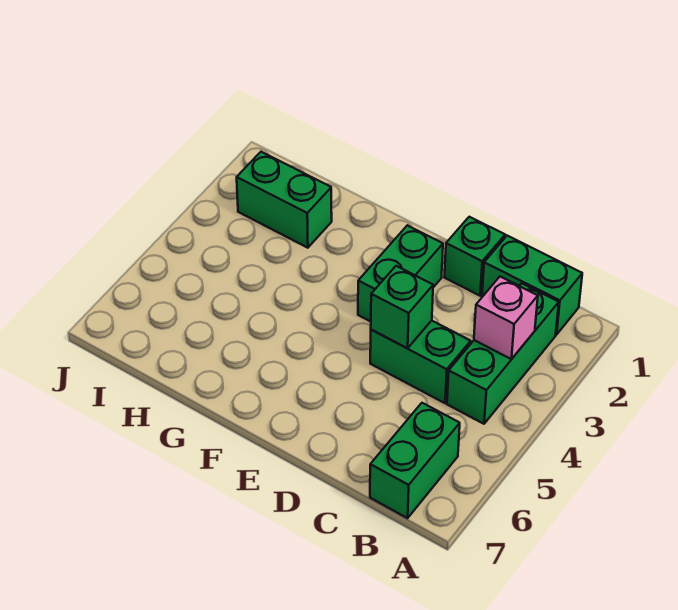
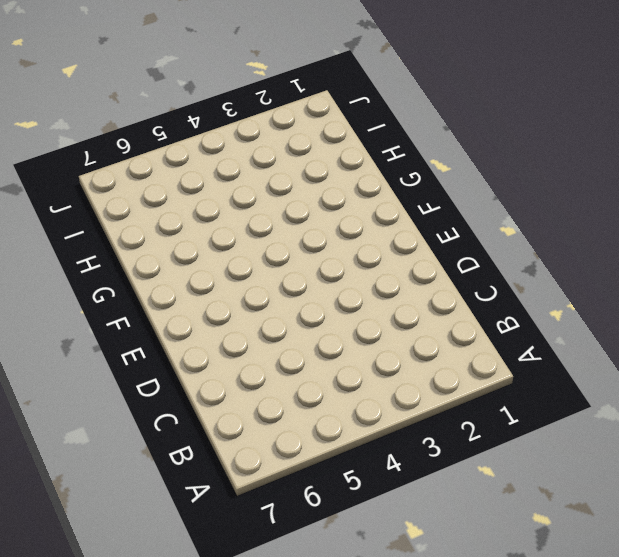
none -> green 1x2 brick [482,236,582,335]
none -> green 1x3 brick [447,283,559,424]

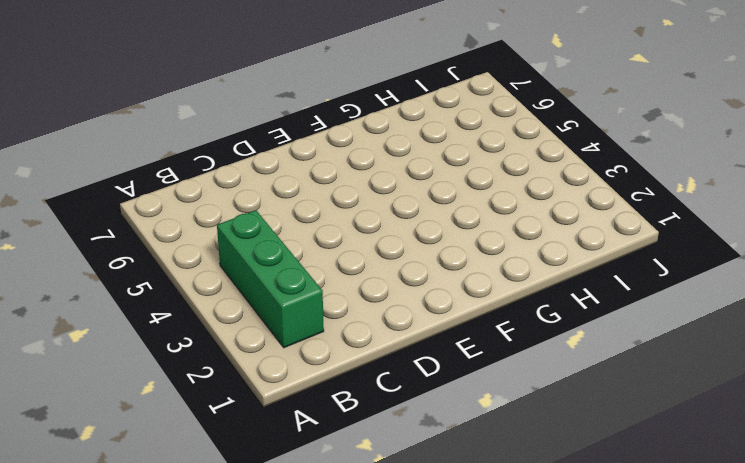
none -> green 1x2 brick [482,236,582,335]
none -> green 1x2 brick [370,403,460,518]

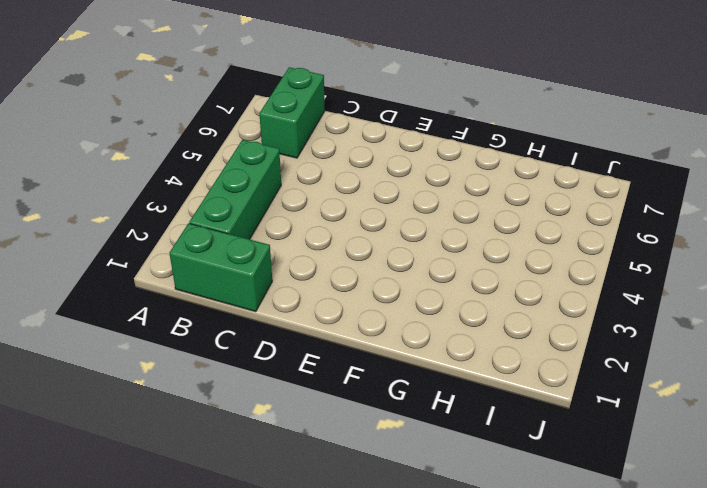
none -> green 1x2 brick [370,321,471,403]
none -> green 1x1 brick [444,217,505,296]

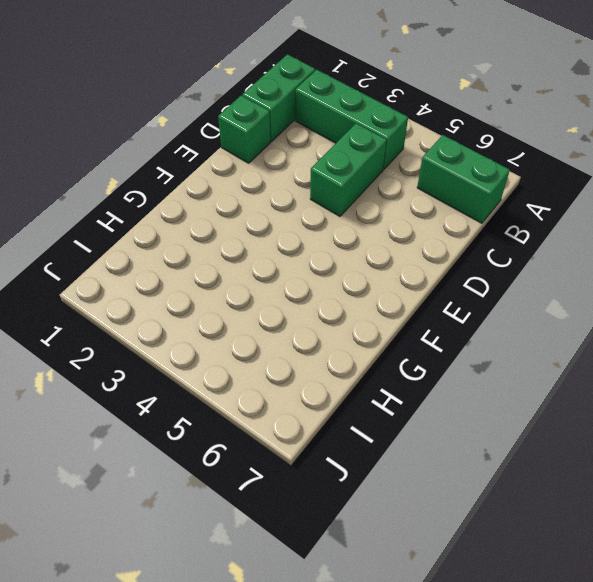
none -> green 1x2 brick [358,225,443,322]
none -> green 1x2 brick [237,152,332,248]

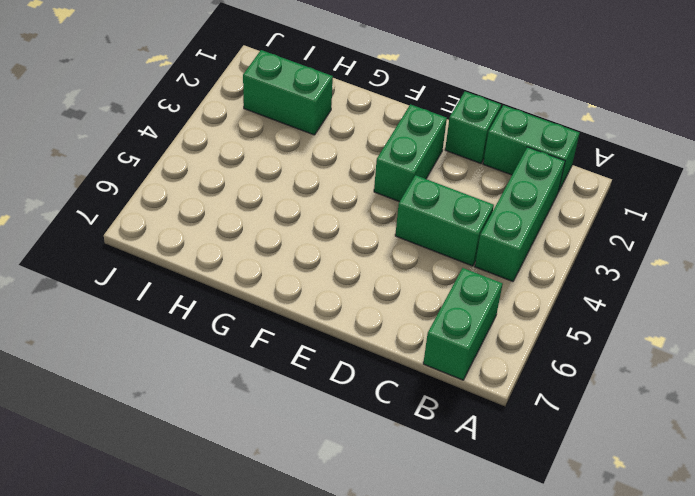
none -> pink 1x1 brick [474,277,538,359]
none -> green 1x1 brick [371,266,433,348]

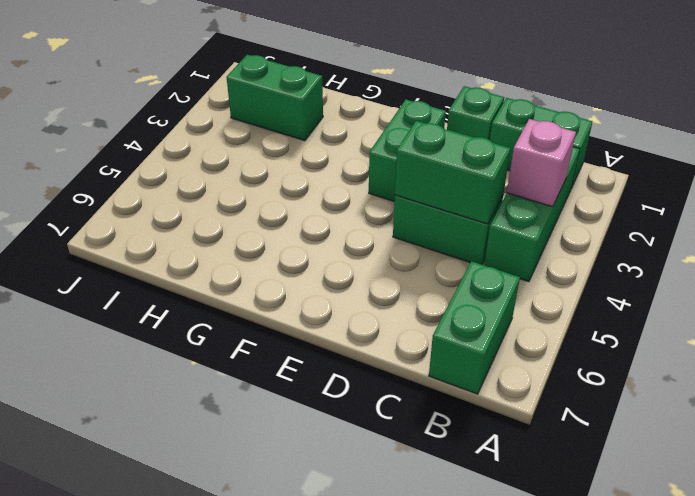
green 1x2 brick [395,121,511,224] -> green 1x1 brick [371,266,433,348]

